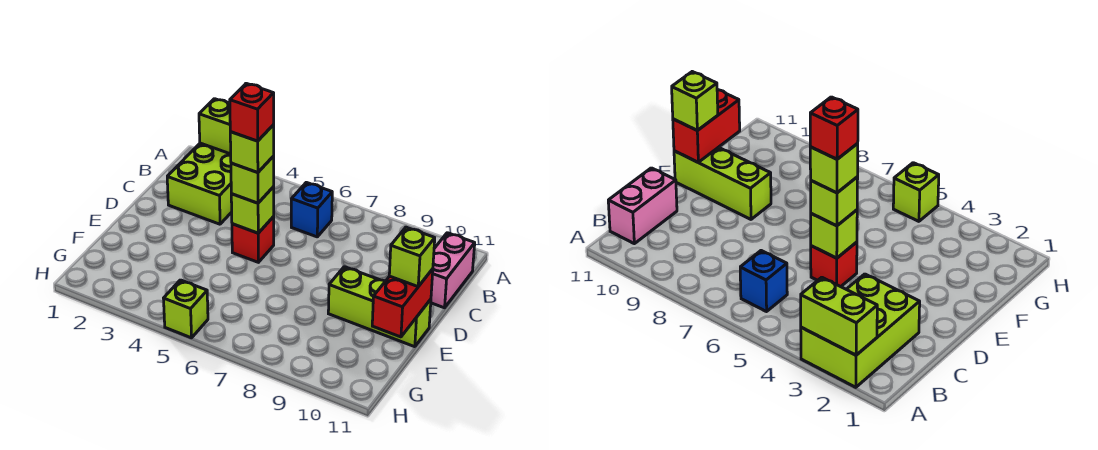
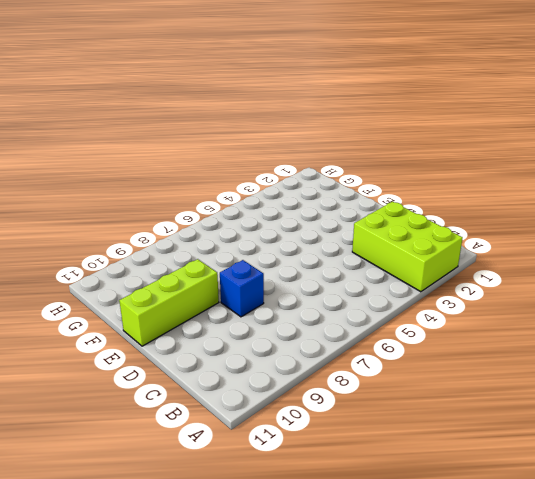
blue 1x1 brick [220,260,264,317] -> blue 1x1 brick moved to [291,182,332,237]
none -> pink 1x2 brick [431,233,475,308]
none -> red 1x1 brick [232,217,274,262]
none -> lime 1x1 brick [163,280,208,338]

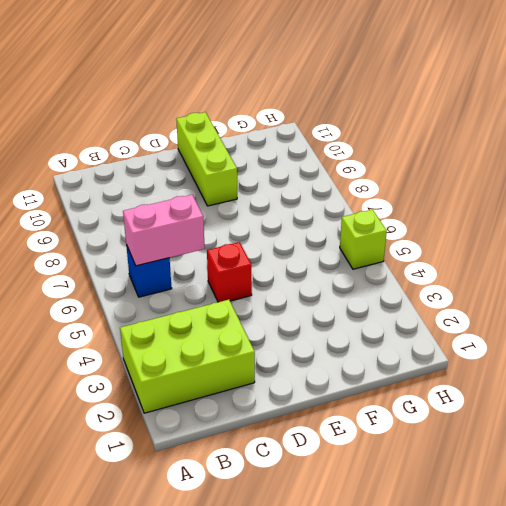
pink 1x2 brick [123,195,205,266] -> pink 1x2 brick moved to [431,233,475,308]
none -> lime 1x2 brick [199,99,231,154]
none -> lime 1x1 brick [231,187,274,233]
none -> red 1x2 brick [372,269,433,337]

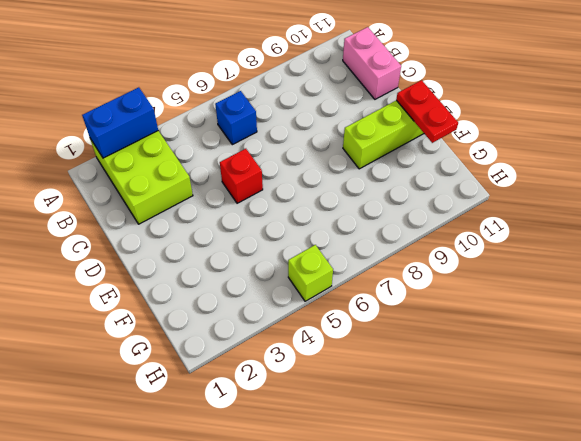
blue 1x2 brick [82,87,158,158] -> lime 1x2 brick [199,99,231,154]
red 1x2 plate [396,80,458,143] -> red 1x2 brick [372,269,433,337]
none -> lime 1x1 brick [231,187,274,233]
none -> lime 1x1 brick [231,156,274,203]
none -> lime 1x1 brick [389,227,435,287]

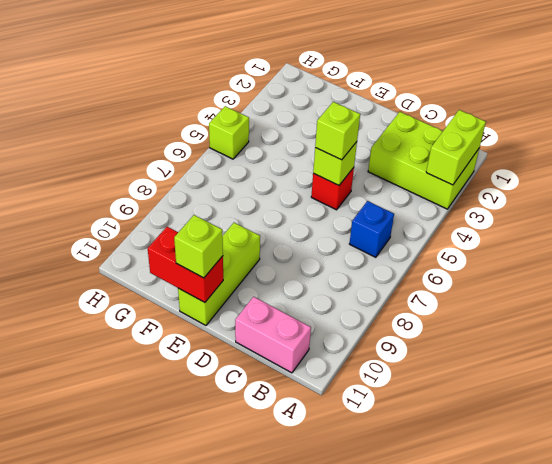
none -> lime 1x1 brick [230,125,274,173]
none -> red 1x1 brick [230,83,274,141]

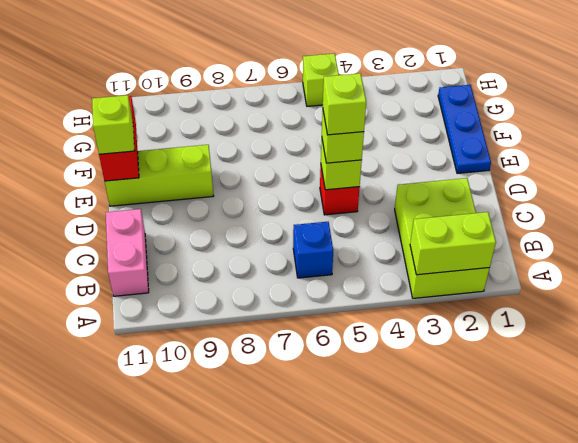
blue 1x3 plate [438,85,491,174] -> none
none -> red 1x1 brick [230,83,274,141]

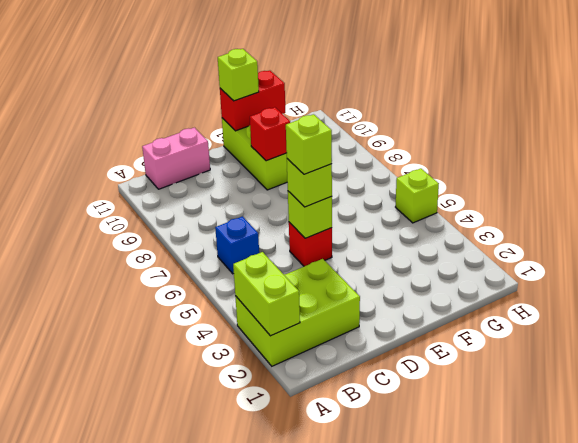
red 1x1 brick [250,107,290,161] -> red 1x1 brick moved to [230,83,274,141]

